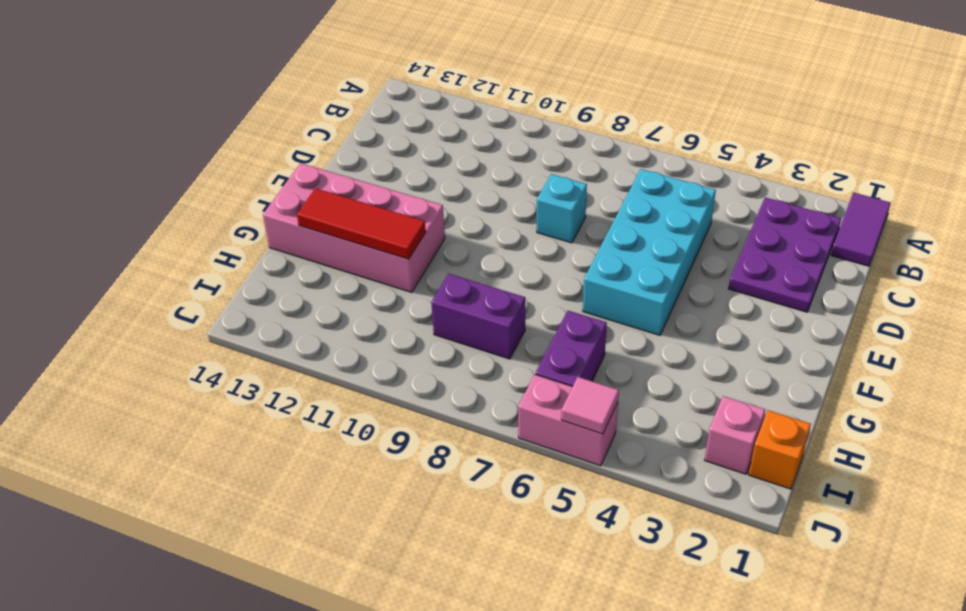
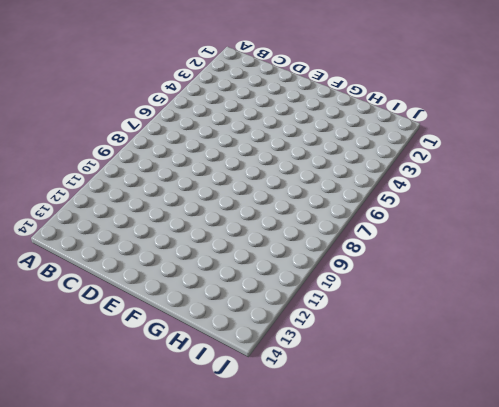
none -> purple 1x2 tile [831,193,890,266]
none -> purple 2x3 plate [728,197,841,312]
none -> cyan 2x4 brick [583,169,716,335]

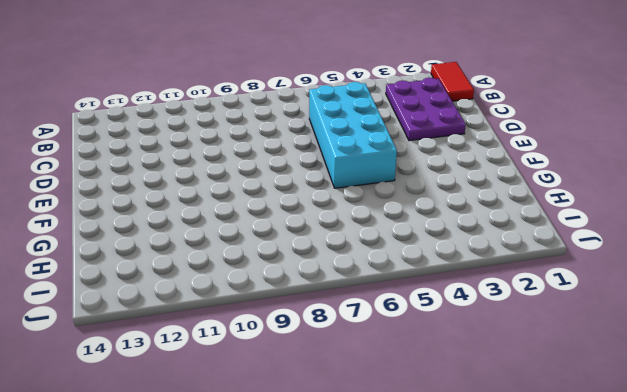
red 1x2 tile [431,62,474,101] -> purple 1x2 tile [831,193,890,266]
none -> cyan 1x1 brick [537,174,587,243]
none -> pink 2x4 brick [263,163,445,293]
none -> purple 1x2 brick [536,311,607,386]

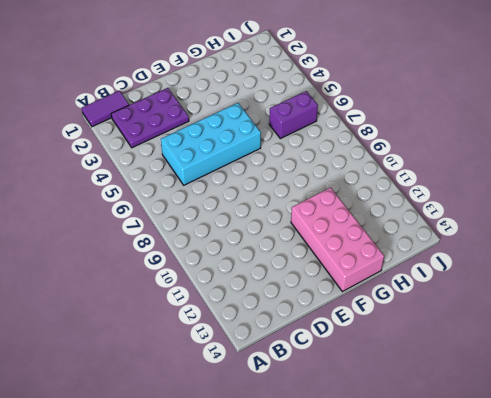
none -> cyan 1x1 brick [537,174,587,243]
none -> purple 1x2 brick [431,274,525,359]
none -> orange 1x1 brick [749,410,811,489]

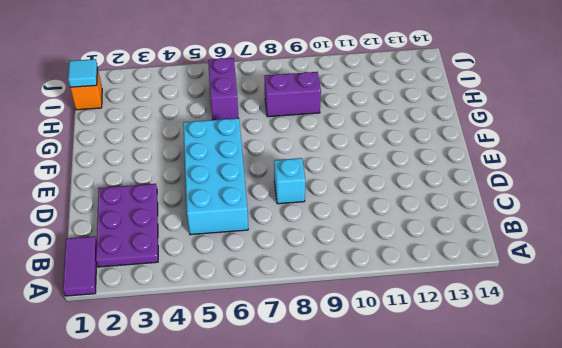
cyan 1x1 tile [68,59,97,87] -> none
none -> pink 2x4 brick [263,163,445,293]
none -> pink 1x1 brick [705,396,765,474]
none -> pink 1x2 brick [518,374,618,466]

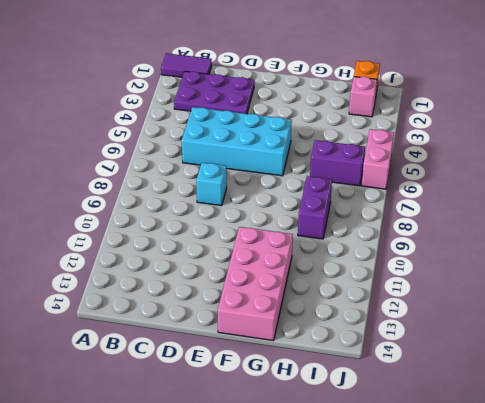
none -> red 1x3 tile [297,188,426,259]
none -> pink 1x1 tile [561,377,619,434]

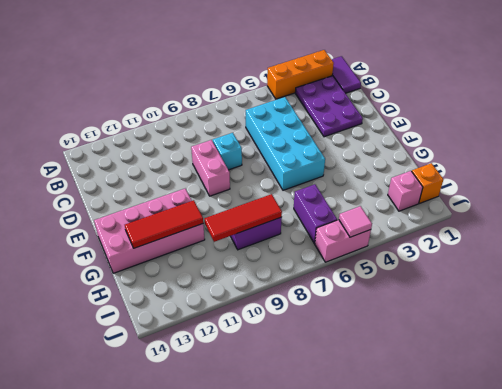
orange 1x3 brick [267,50,334,99] -> none
pink 1x2 brick [191,140,230,196] -> none
red 1x3 tile [205,194,282,242] -> none

